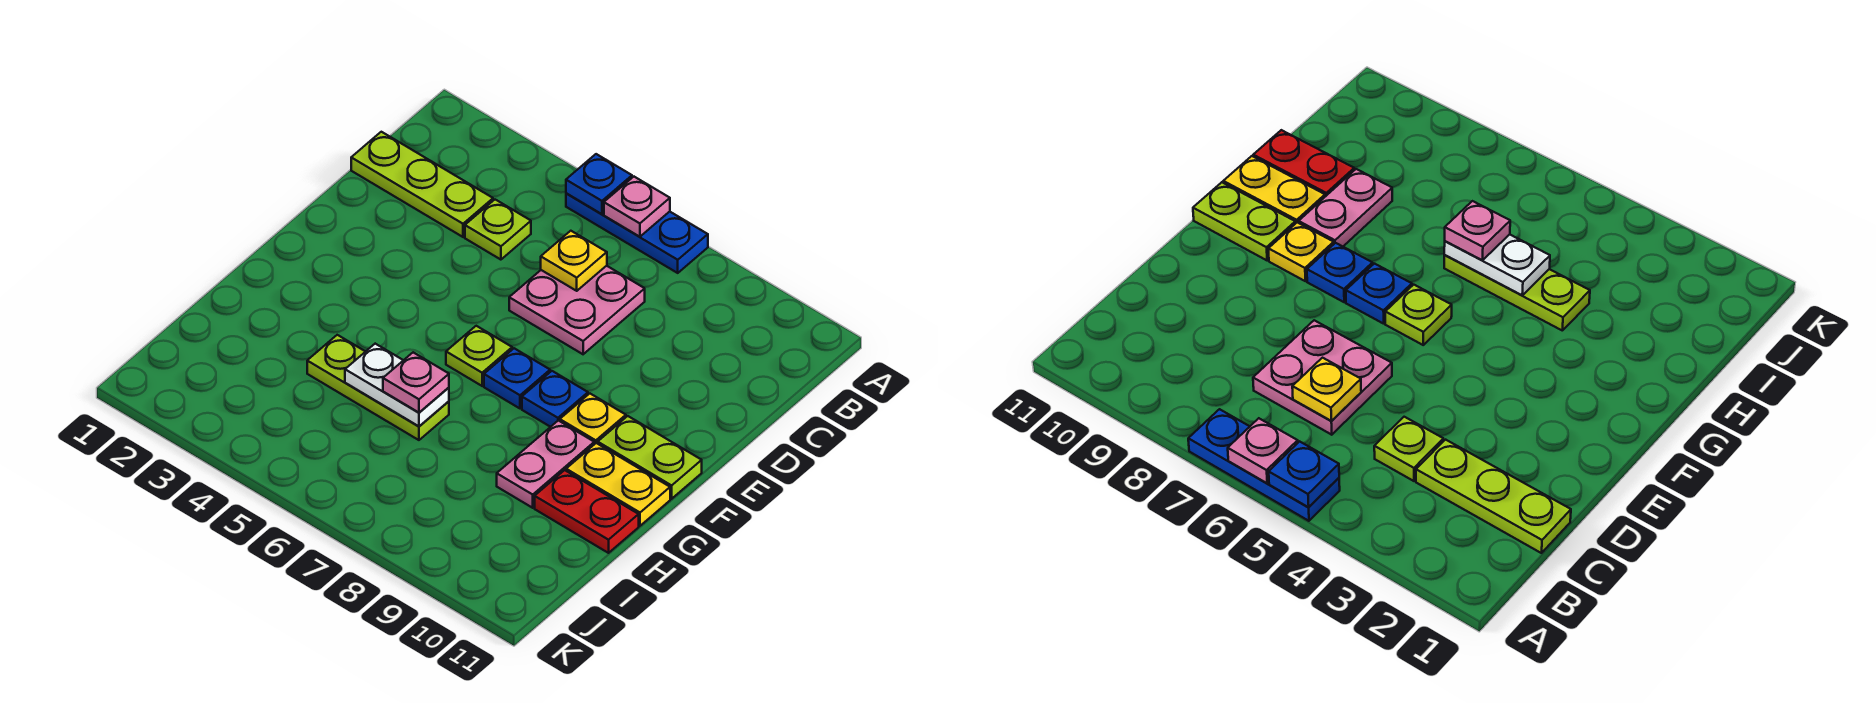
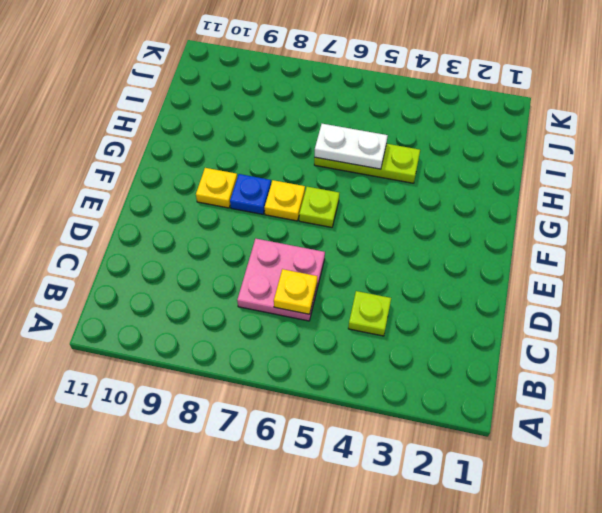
yellow 1x1 plate [265,180,305,221] -> blue 1x1 plate [484,348,550,408]
none -> blue 1x3 plate [566,193,708,273]
none -> lime 1x3 plate [351,132,493,237]
none -> lime 1x2 plate [598,416,702,499]

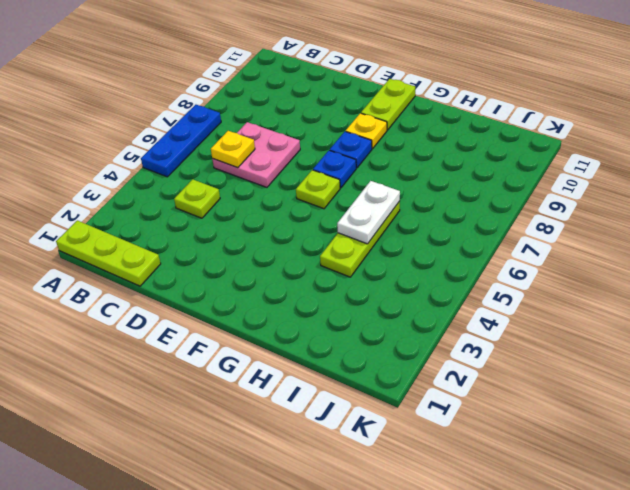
lime 1x3 plate [56,221,161,286] -> lime 1x3 plate turned to [351,132,493,237]
none -> pink 1x2 plate [497,420,594,508]
none -> yellow 1x2 plate [566,443,670,526]
none -> red 1x2 plate [535,470,639,553]

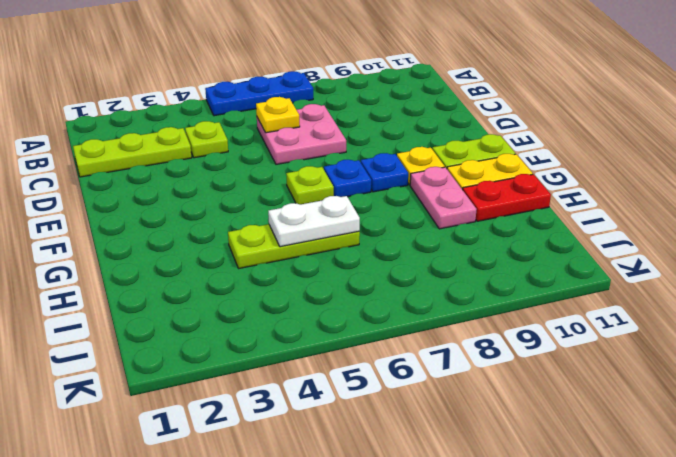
none -> blue 1x1 plate [566,154,632,214]
none -> pink 1x1 plate [604,177,670,237]
none -> pink 1x1 plate [383,352,449,412]

